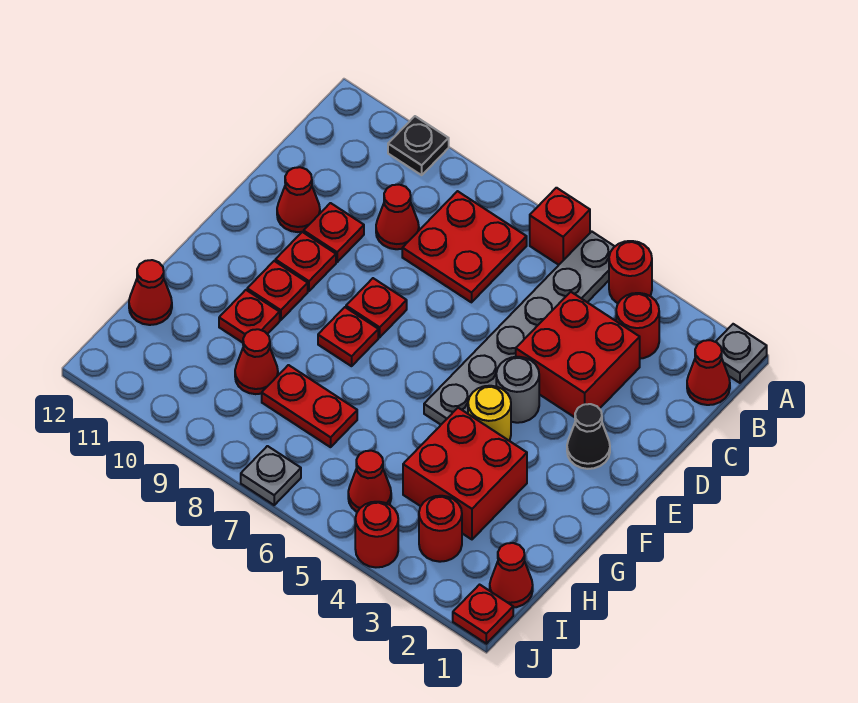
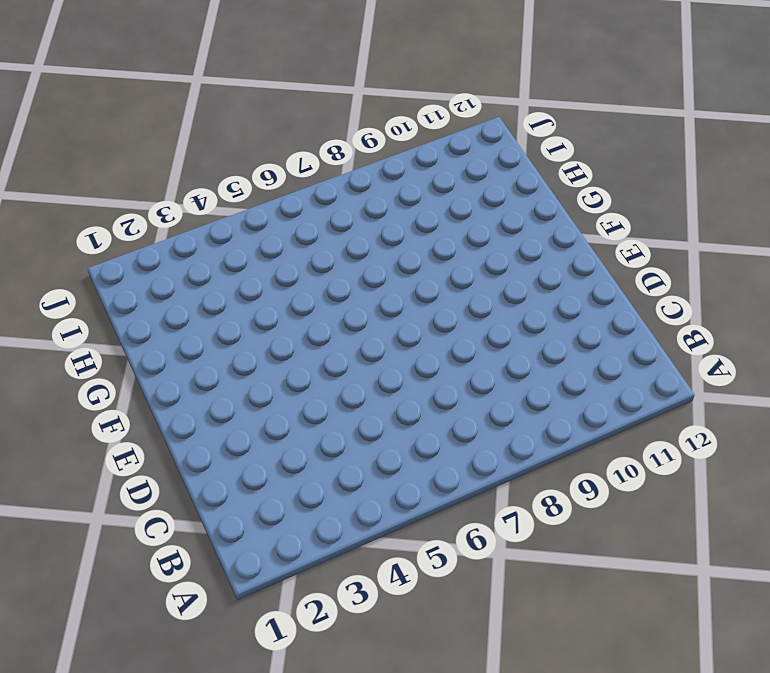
none -> grey 1x1 plate [716,324,767,383]
none -> red 1x1 round brick [609,241,652,303]
none -> grey 1x6 plate [424,232,615,425]
none -> red 1x1 brick [530,188,590,265]

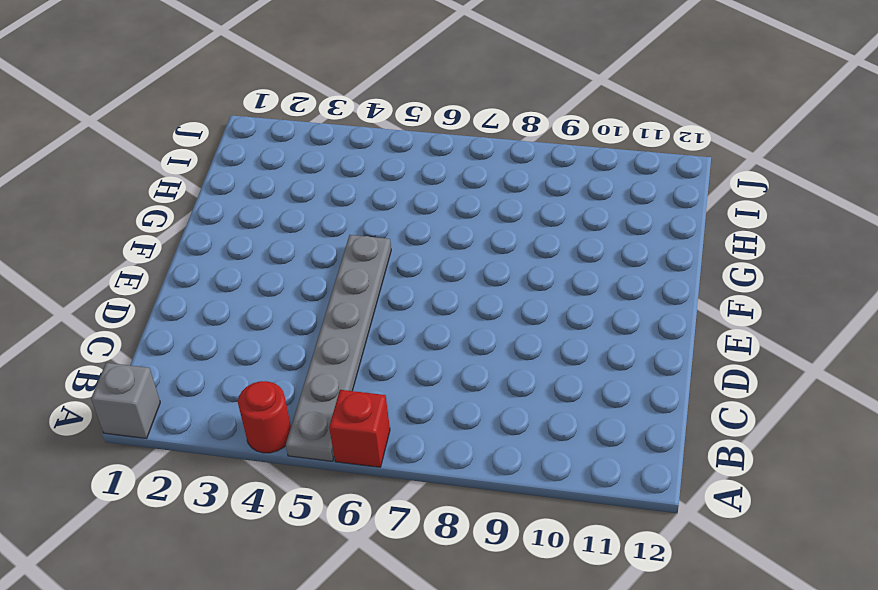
grey 1x1 brick [91,363,160,438] -> grey 1x1 plate [716,324,767,383]
none -> black 1x1 plate [388,116,449,175]
none -> red 1x1 cone [687,340,730,405]
none -> red 1x1 round brick [616,293,659,359]
none -> red 2x2 plate [402,191,527,302]

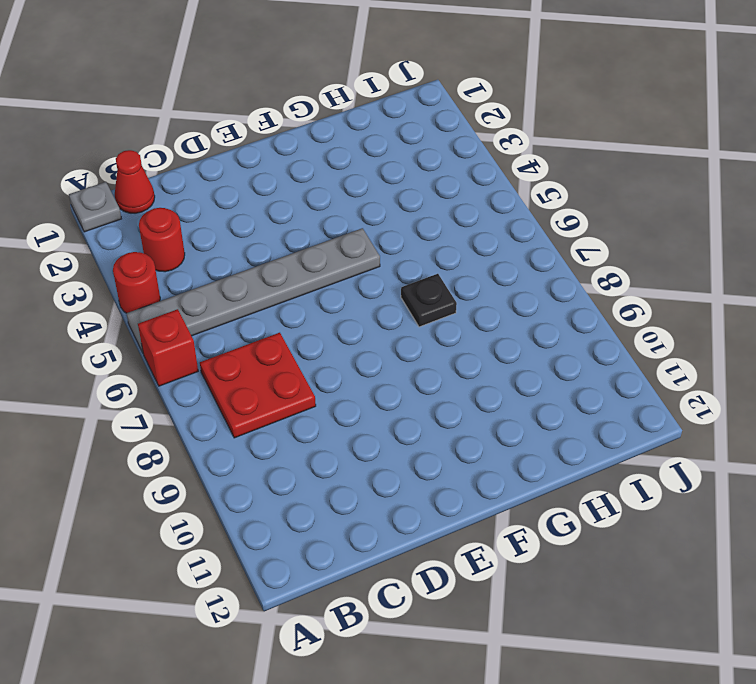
black 1x1 plate [401,274,457,327] -> black 1x1 plate moved to [388,116,449,175]
none -> red 2x2 brick [516,292,640,417]
none -> red 1x1 cone [376,185,419,249]
none -> red 1x1 plate [304,203,364,262]
none -> red 1x1 cone [277,167,320,232]

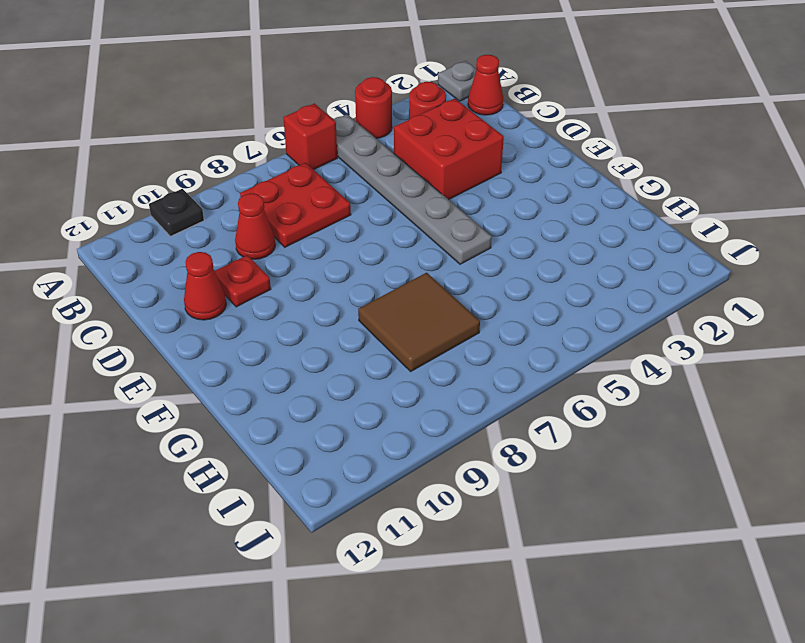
brown 2x2 tile [358,273,480,371] -> red 1x2 plate [262,365,357,447]
none -> black 1x1 cone [567,404,610,469]
none -> grey 1x1 round brick [496,357,539,423]
none -> red 1x1 plate [346,278,407,337]
none -> red 1x1 plate [275,232,336,291]

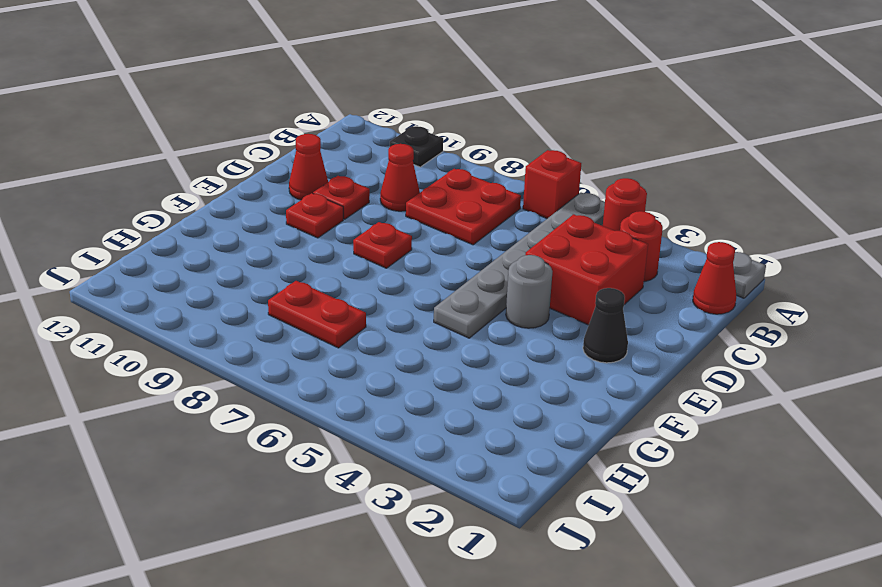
none -> yellow 1x1 round brick [468,386,511,441]
none -> red 1x1 plate [318,307,378,366]
none -> red 1x1 plate [247,261,308,320]
none -> red 2x2 brick [403,408,527,539]

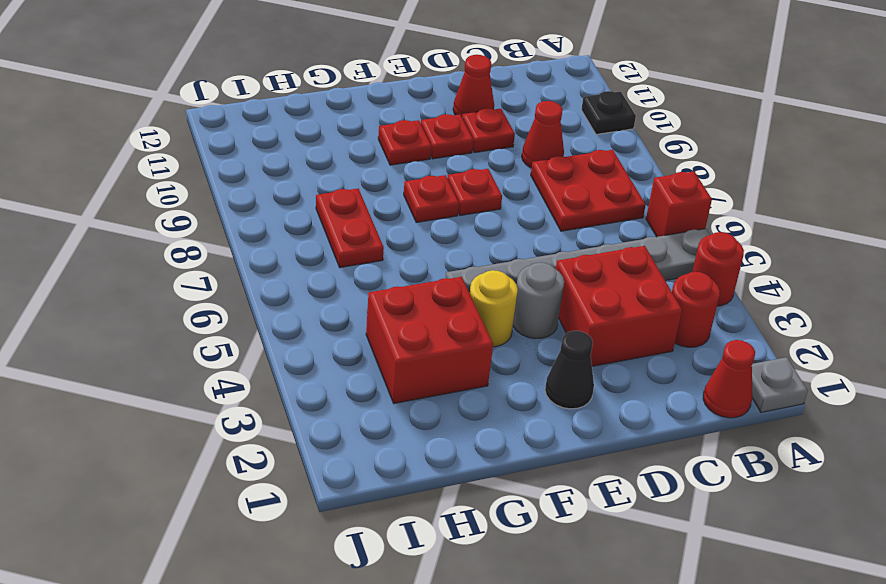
none -> red 1x1 plate [219,290,280,343]
none -> red 1x1 cone [235,329,278,394]
none -> red 1x1 cone [129,260,172,325]
none -> red 1x1 cone [490,543,533,608]

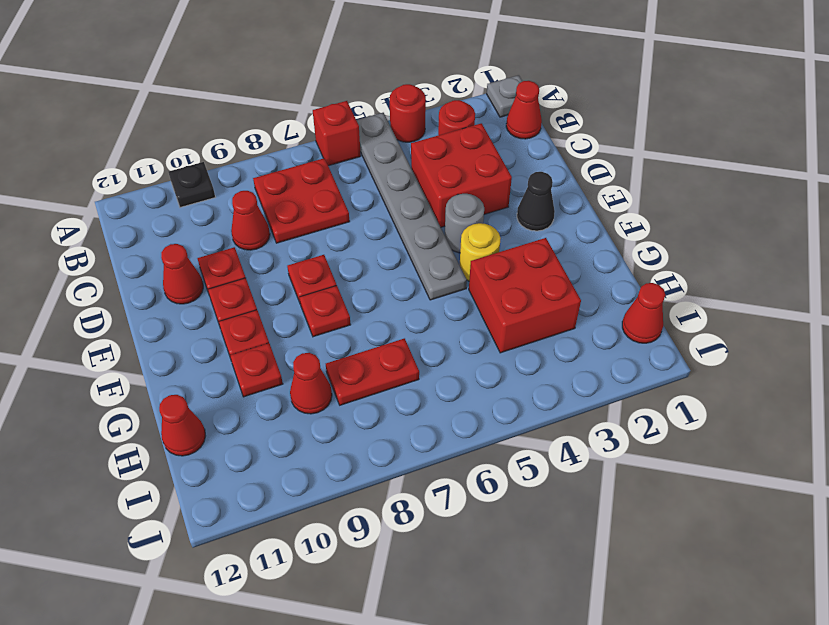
none -> red 1x1 round brick [419,496,462,562]
none -> red 1x1 cone [348,451,391,512]
none -> red 1x1 plate [453,585,513,644]
none -> red 1x1 round brick [355,502,398,567]

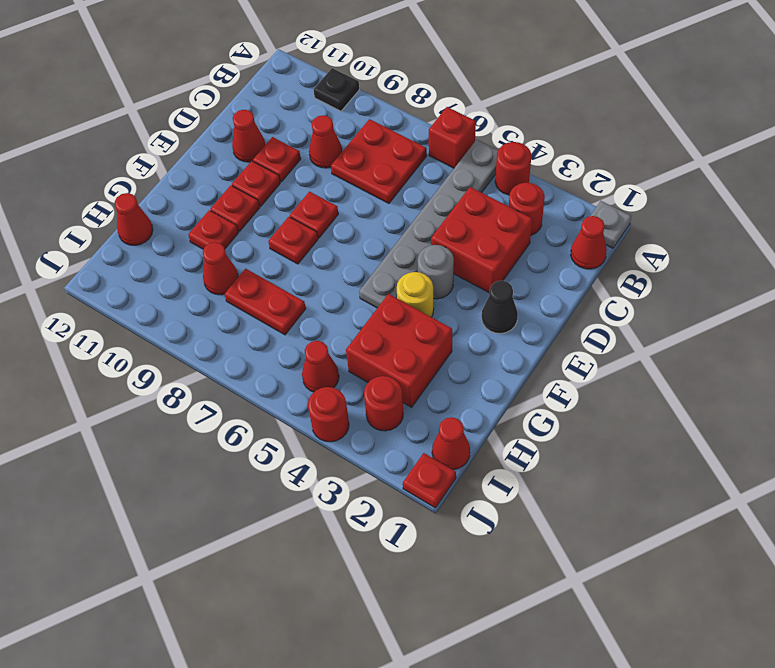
none -> grey 1x1 plate [241,446,301,505]

